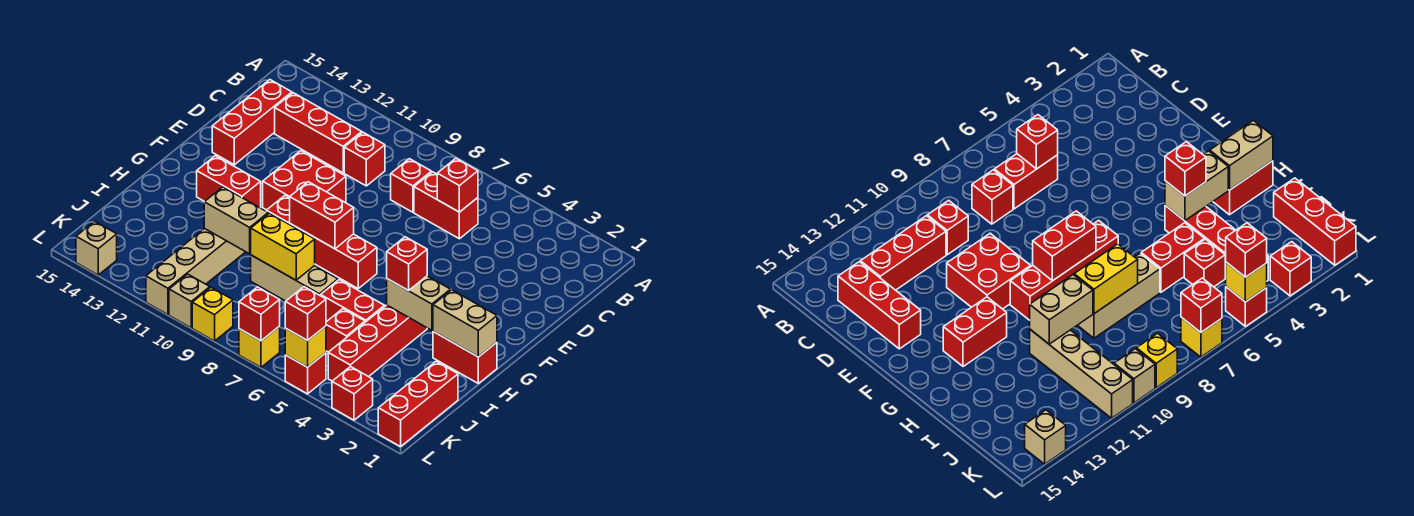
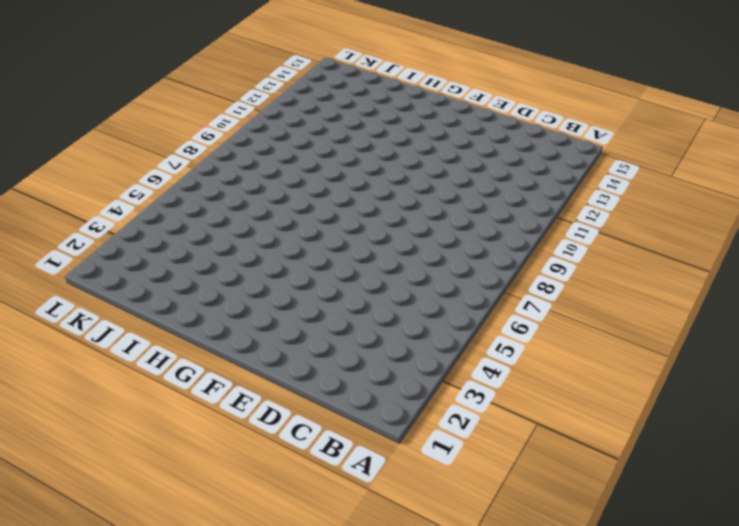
none -> red 1x2 brick [414,172,478,239]
none -> red 1x1 brick [391,159,431,212]
none -> red 1x1 brick [344,132,385,186]
none -> red 1x3 brick [275,93,362,173]

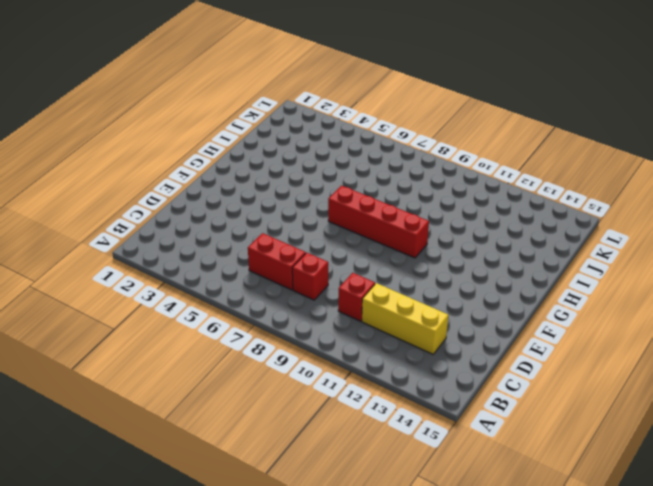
yellow 1x3 brick [362,283,448,354] -> red 1x3 brick [275,93,362,173]
none -> red 1x3 brick [212,80,292,165]
none -> red 2x2 brick [263,151,346,210]
none -> red 1x2 brick [197,156,261,208]
none -> red 1x2 brick [433,332,497,383]

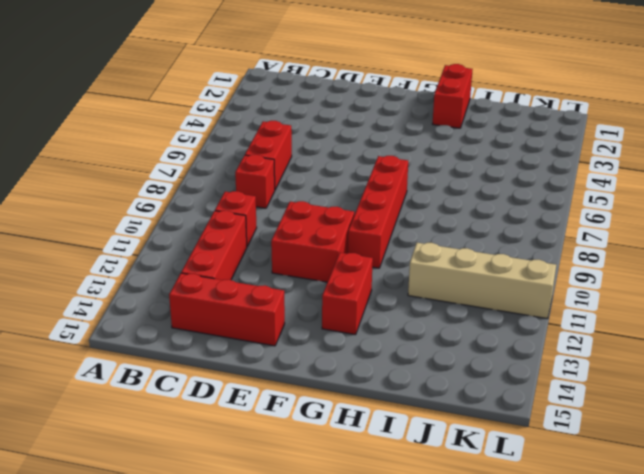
none -> red 1x4 brick [328,305,427,381]
none -> red 1x2 brick [321,280,385,322]
none -> tan 1x3 brick [251,255,338,301]
none -> red 1x3 brick [378,362,458,447]

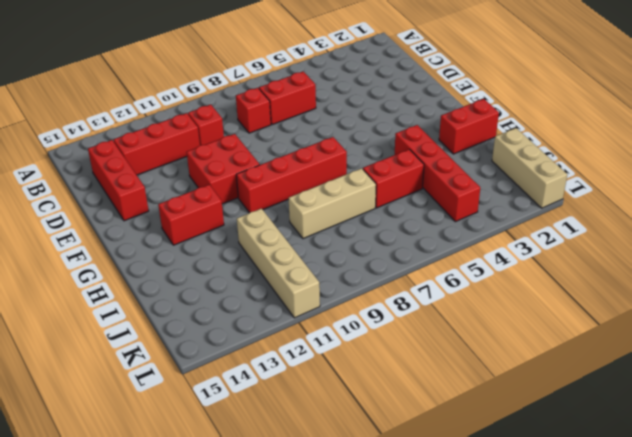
tan 1x3 brick [492,128,567,208] -> red 1x3 brick [378,362,458,447]
none -> red 1x1 brick [326,309,365,352]
none -> red 1x1 brick [332,366,373,420]
none -> red 1x1 brick [285,353,326,394]
none -> yellow 1x1 brick [239,326,280,367]

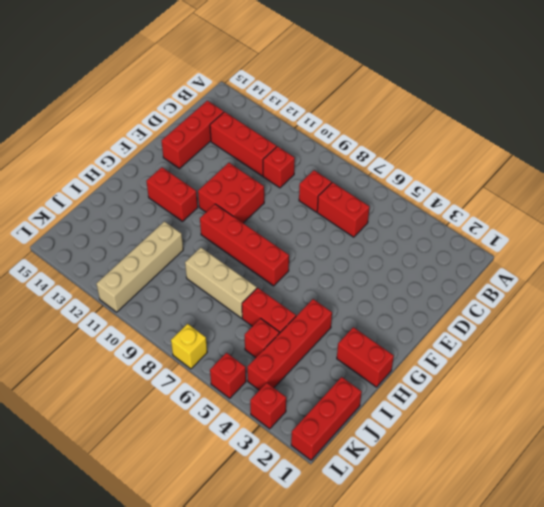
none -> yellow 1x1 brick [192,288,233,341]
none -> tan 1x1 brick [169,274,210,328]
none -> tan 1x1 brick [76,221,117,275]
none -> red 1x1 brick [437,158,478,212]

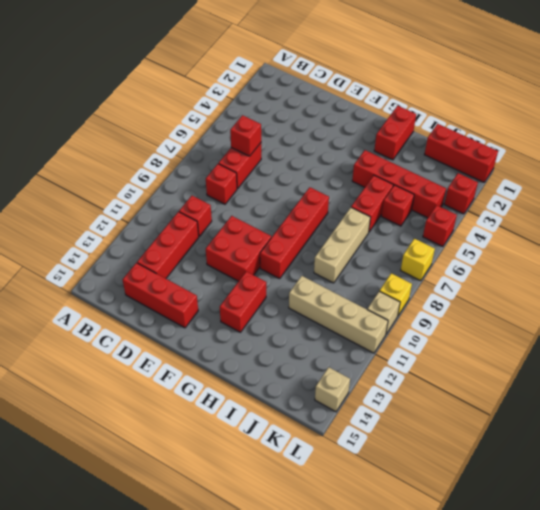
none -> red 1x2 brick [290,182,354,249]
none -> tan 1x2 brick [433,290,497,357]
none -> tan 1x2 brick [387,276,450,330]
none -> yellow 1x2 brick [251,213,315,280]

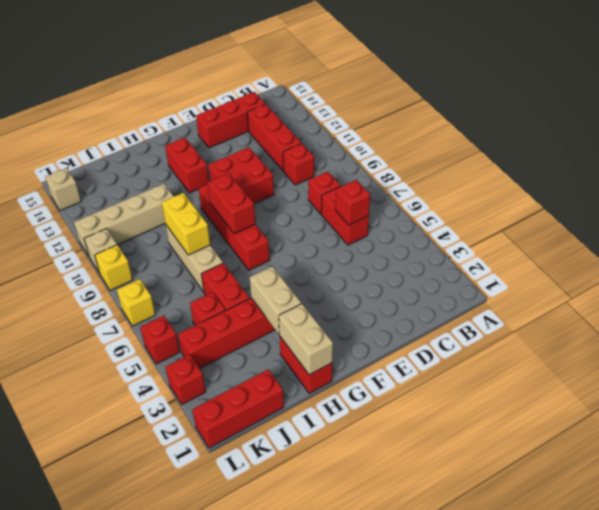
none -> tan 1x2 brick [204,187,268,254]
none -> yellow 1x1 brick [285,326,326,367]
none -> red 1x1 brick [239,287,280,341]
none -> red 1x1 brick [387,237,427,291]

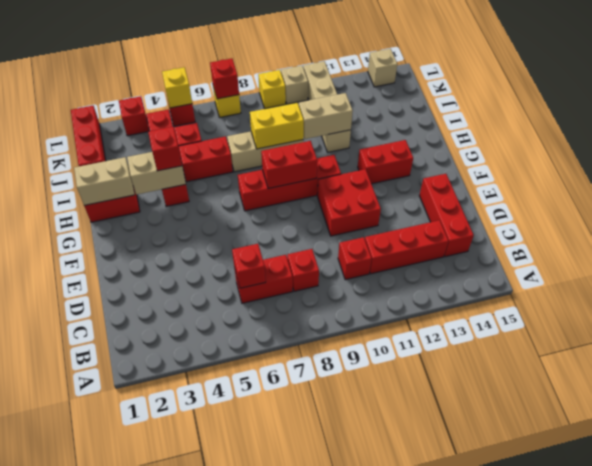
none -> red 1x1 brick [285,287,326,341]

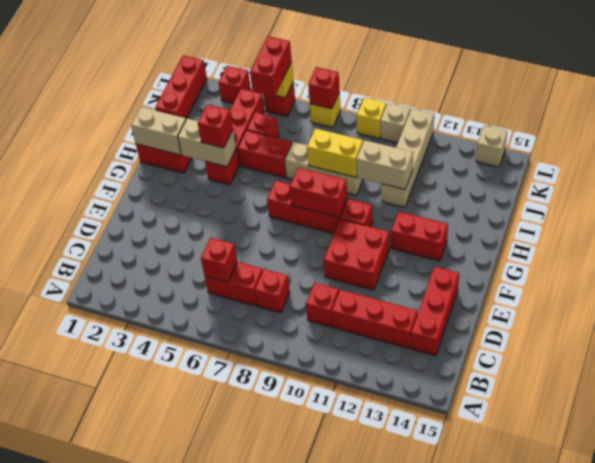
red 1x2 brick [250,36,292,97] -> red 1x1 brick [285,287,326,341]

